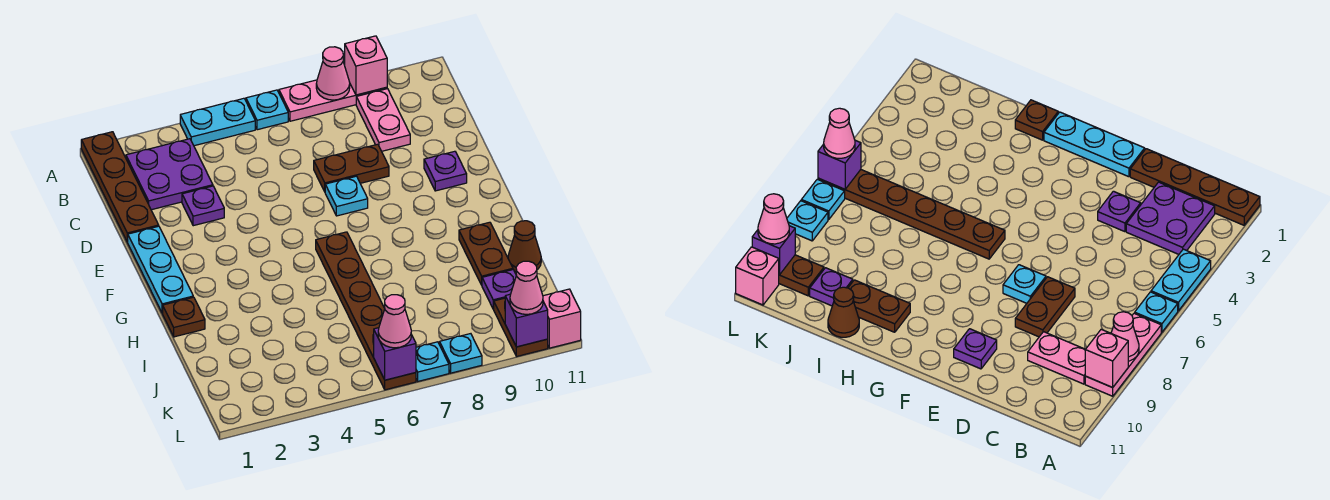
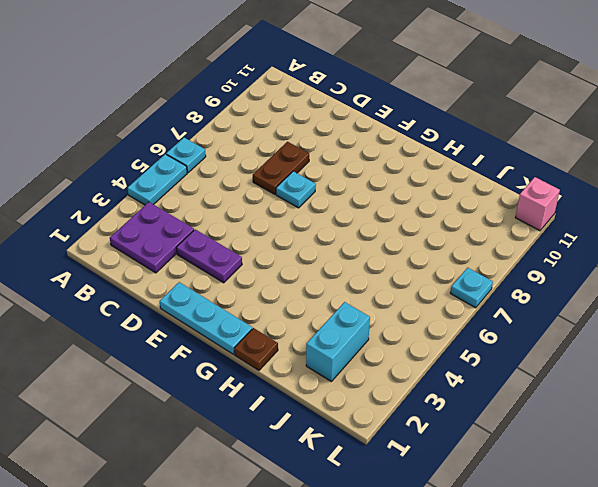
purple 1x2 plate [176,229,242,283] -> purple 1x1 plate [182,186,224,226]
cyan 1x2 brick [306,302,370,381] -> none
none -> brown 1x4 plate [81,132,159,242]
none -> pink 1x3 plate [279,80,387,121]
none -> pink 1x2 plate [356,89,410,151]

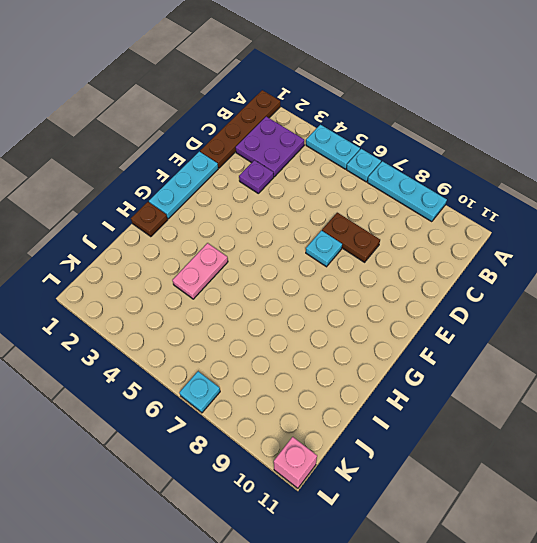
cyan 1x3 plate [367,161,447,222] -> pink 1x3 plate [279,80,387,121]
pink 1x2 plate [172,243,228,299] -> pink 1x2 plate moved to [356,89,410,151]
none -> purple 1x1 plate [424,151,467,191]
none -> brown 1x6 plate [316,232,416,390]
none -> brown 1x2 plate [459,222,513,285]

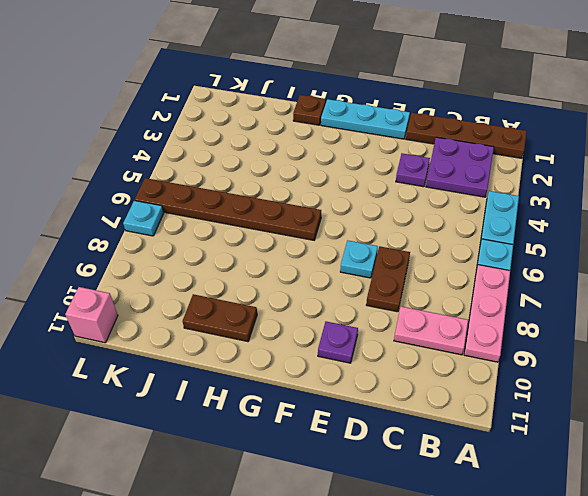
none -> brown 1x1 cone [508,221,541,272]
none -> purple 1x1 plate [482,270,516,309]
none -> brown 1x2 plate [494,298,548,356]

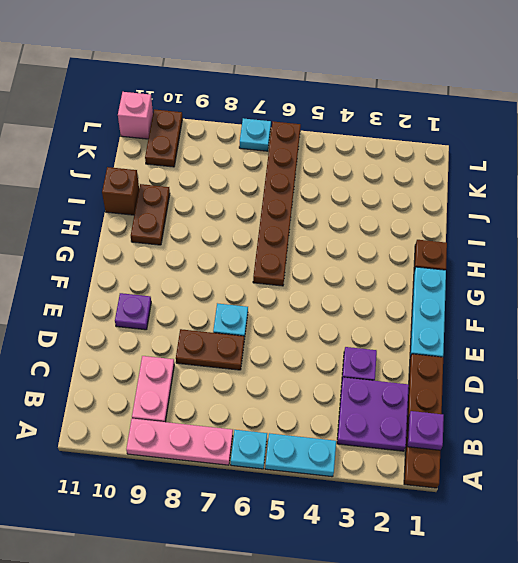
purple 1x1 plate [407,411,444,450] -> purple 1x1 plate moved to [482,270,516,309]
brown 1x1 brick [102,167,139,215] -> brown 1x1 cone [508,221,541,272]
none -> cyan 1x1 plate [440,334,482,373]
none -> pink 1x1 cone [316,47,350,100]
none -> pink 1x1 brick [345,36,387,95]

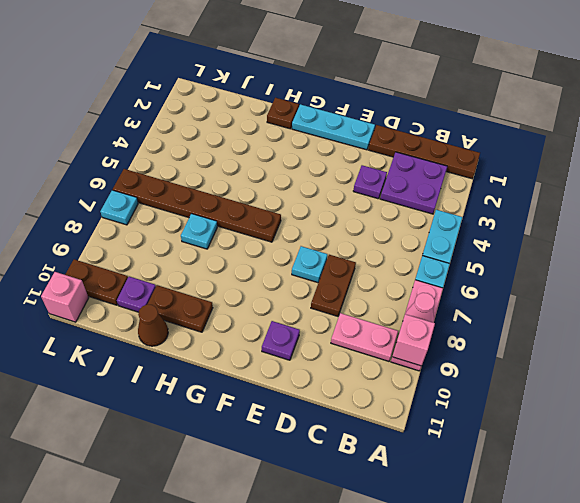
cyan 1x1 plate [181,214,217,249] -> cyan 1x1 plate moved to [440,334,482,373]
none -> purple 1x1 brick [374,328,416,380]
none -> purple 1x1 brick [505,294,548,347]
none -> pink 1x1 cone [378,295,411,348]

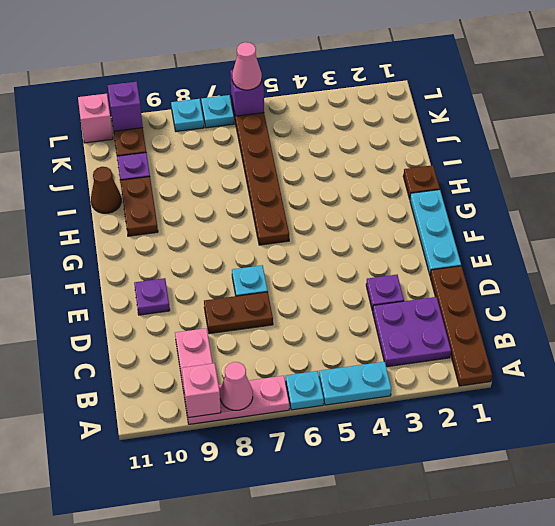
none -> pink 1x1 cone [510,261,543,314]

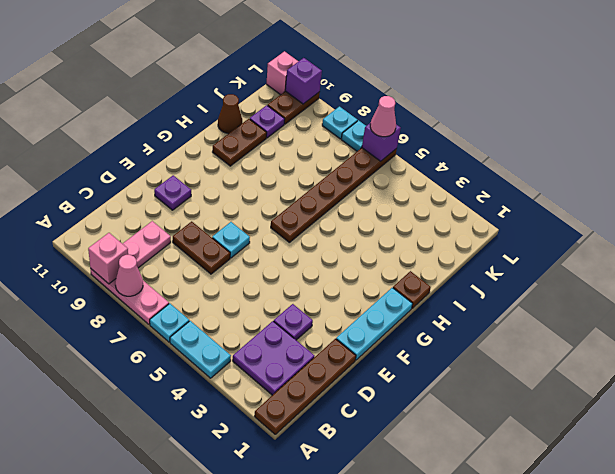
none -> pink 1x1 cone [510,261,543,314]

